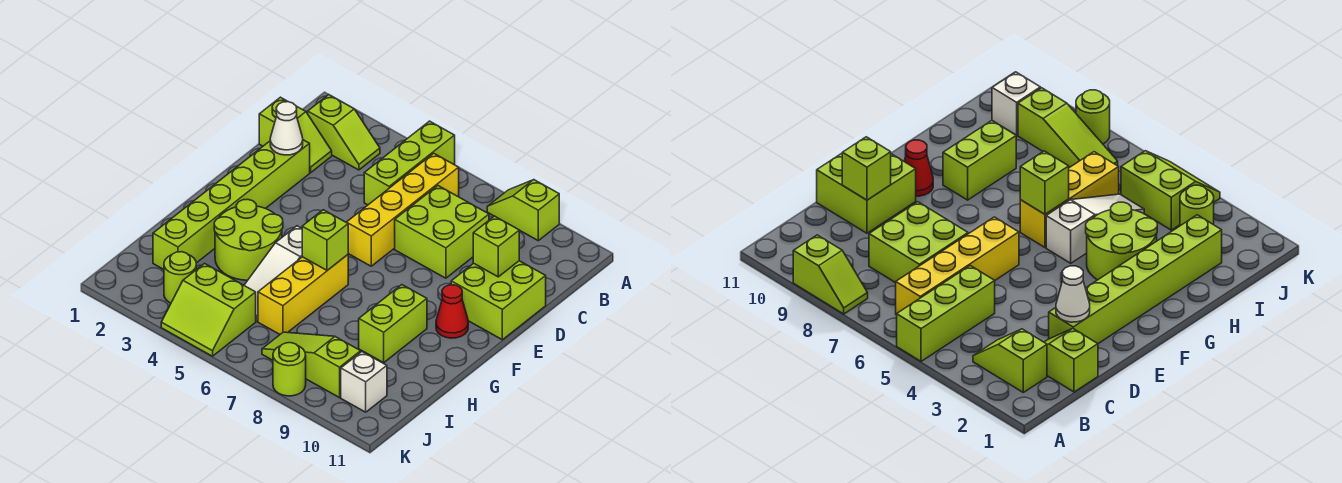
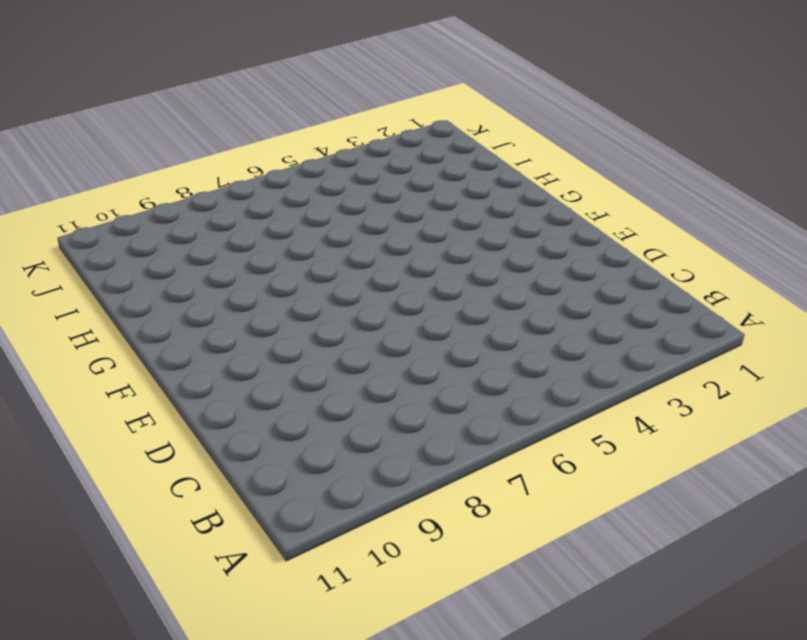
none -> lime 1x3 brick [364,121,455,205]
none -> lime 1x2 slope [487,180,559,241]
none -> lime 1x2 slope [308,95,380,170]

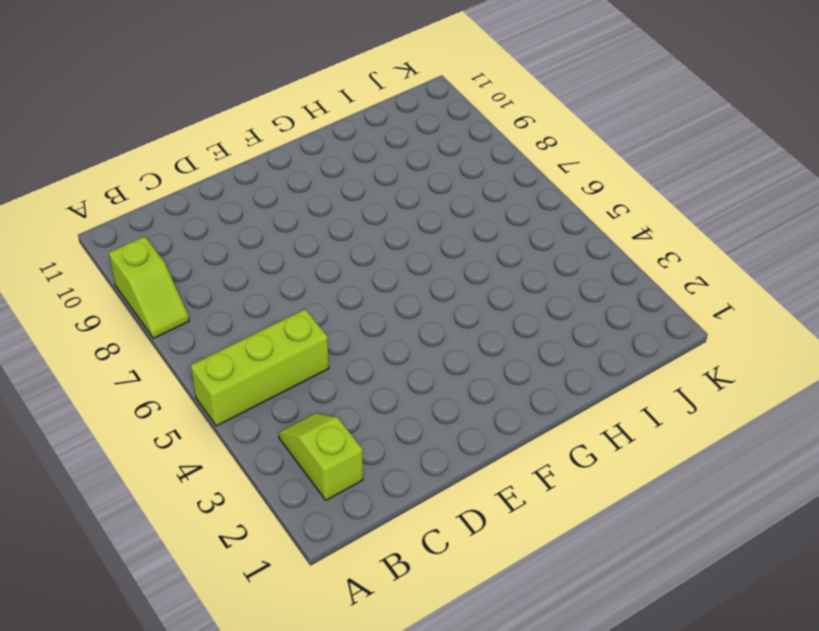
none -> yellow 1x4 brick [346,153,459,266]
none -> lime 1x2 slope [259,97,332,173]
none -> lime 2x2 brick [395,186,489,278]

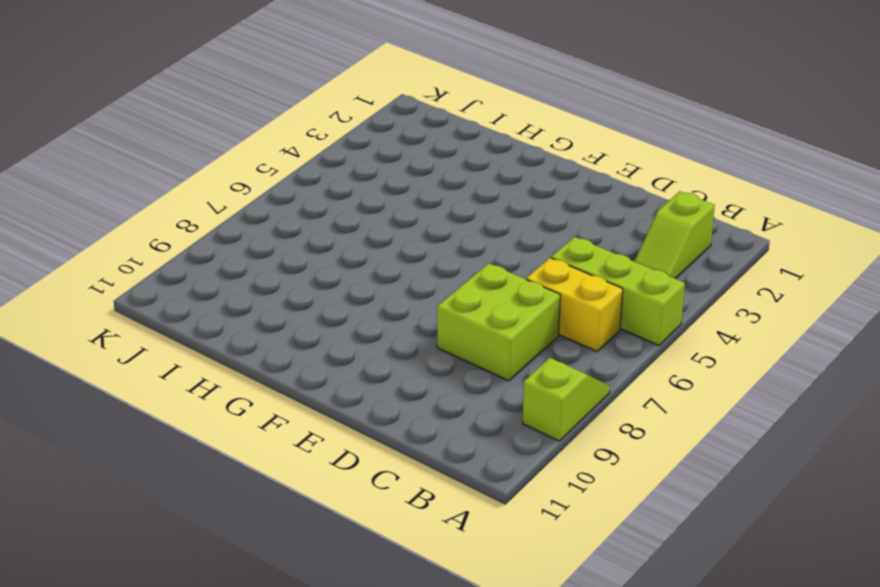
yellow 1x2 brick [526,258,623,351] -> yellow 1x4 brick [346,153,459,266]
none -> lime 1x2 slope [259,97,332,173]
none -> lime 1x6 brick [153,140,310,269]
none -> lime 2x2 brick [451,261,546,340]

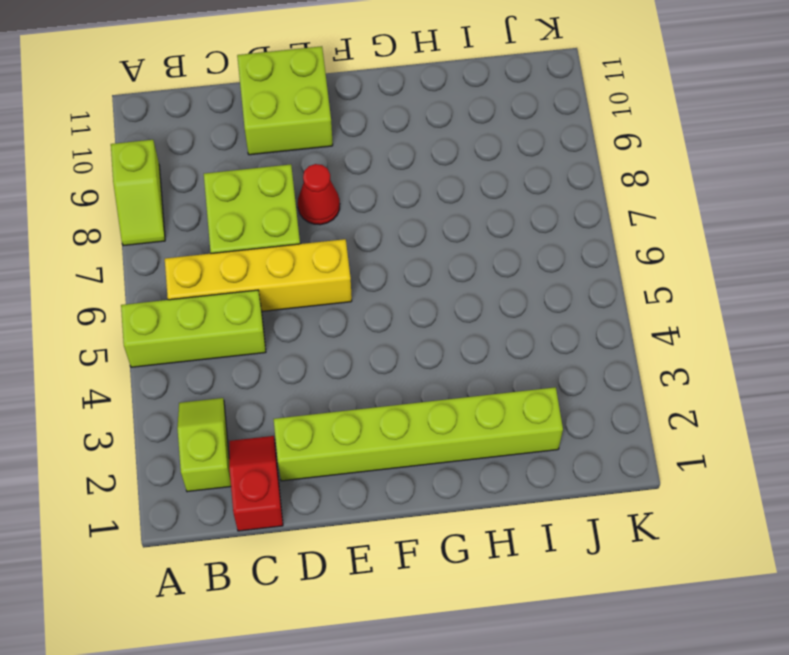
red 1x2 slope [229,436,283,531] -> lime 1x2 slope [259,97,332,173]
red 1x1 cone [298,164,340,225] -> red 1x1 cone moved to [436,285,468,338]
none -> lime 2x2 round brick [214,200,283,280]
none -> white 1x3 slope [244,226,302,321]
none -> yellow 1x3 brick [258,255,348,334]

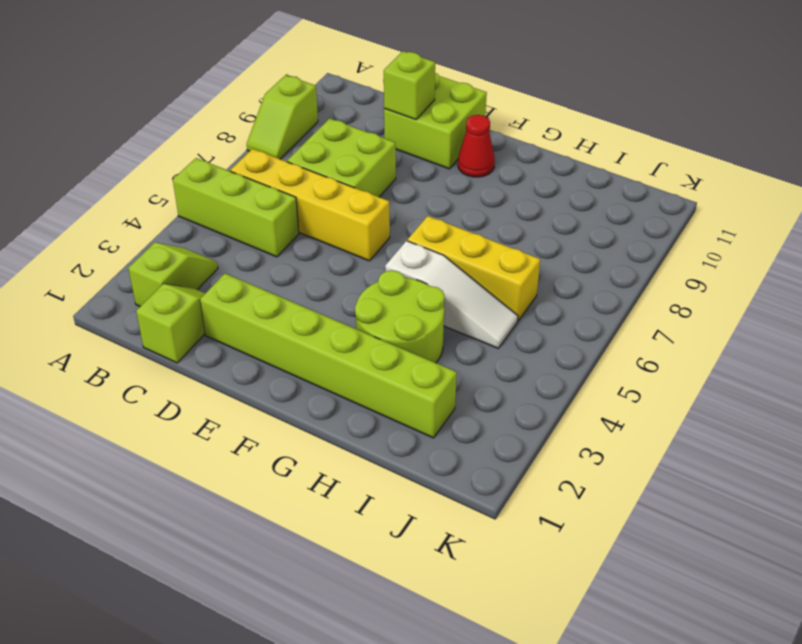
none -> lime 1x2 brick [359,285,427,363]
none -> lime 1x1 round brick [164,252,196,303]
none -> lime 2x2 slope [161,264,256,356]

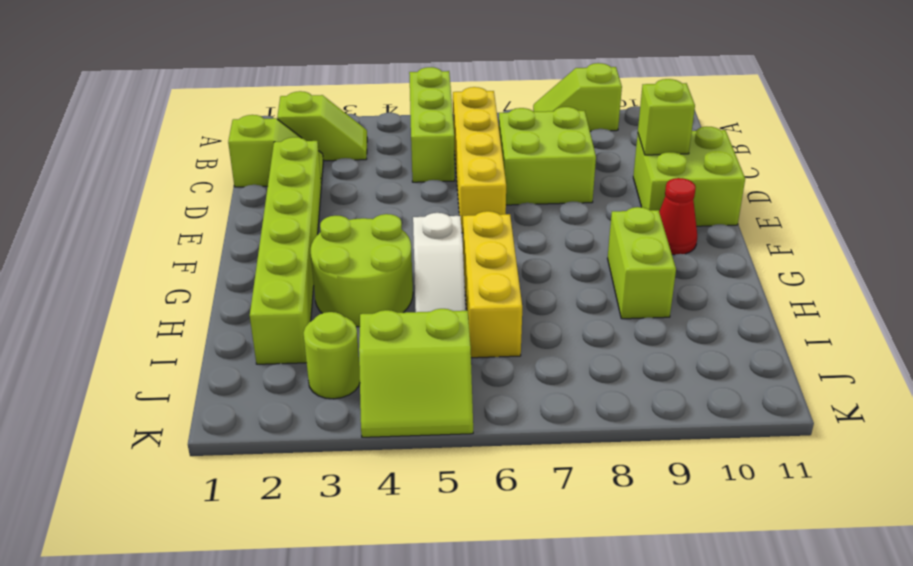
none -> lime 1x3 slope [262,332,361,398]
none -> white 1x1 brick [341,352,387,412]
none -> lime 1x1 round brick [273,343,306,396]

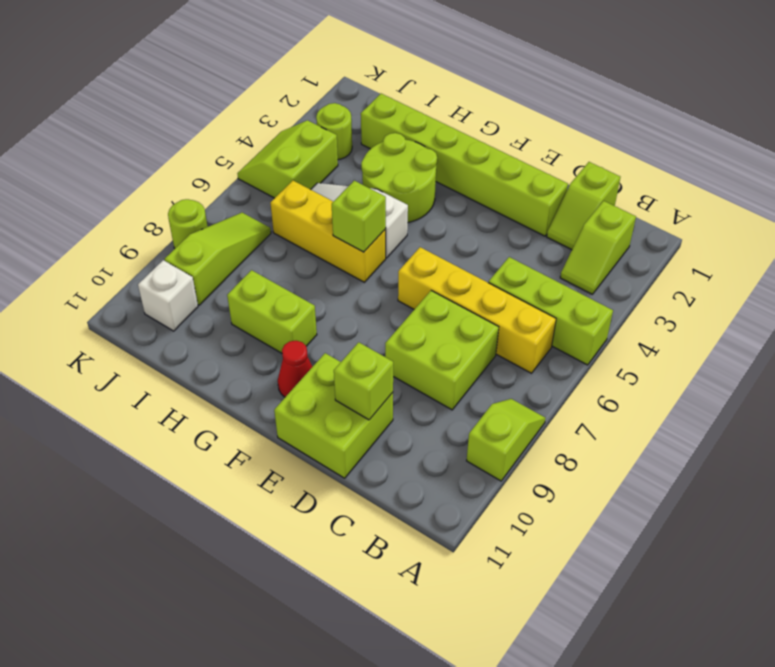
none -> white 1x1 cone [270,101,303,155]

